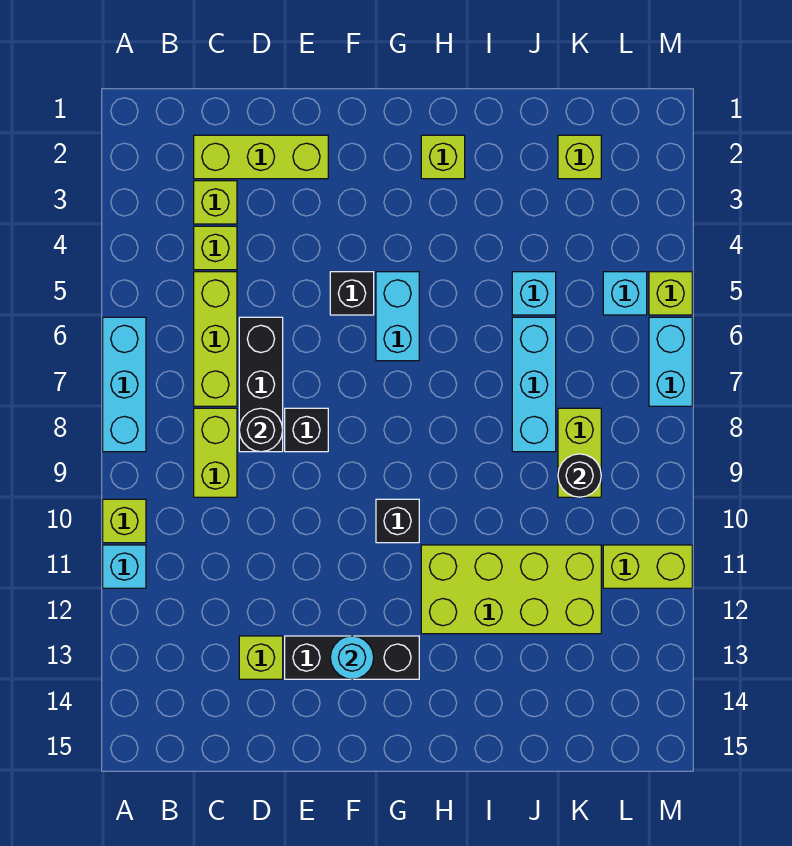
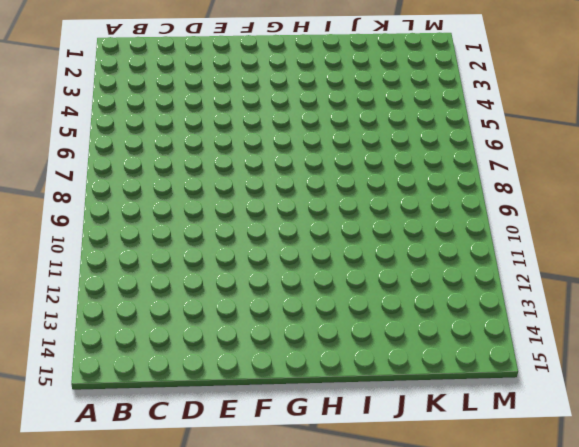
none -> cyan 1x3 brick [103,317,146,452]
none -> lime 1x1 brick [103,499,146,543]
none -> cyan 1x1 brick [103,545,146,588]

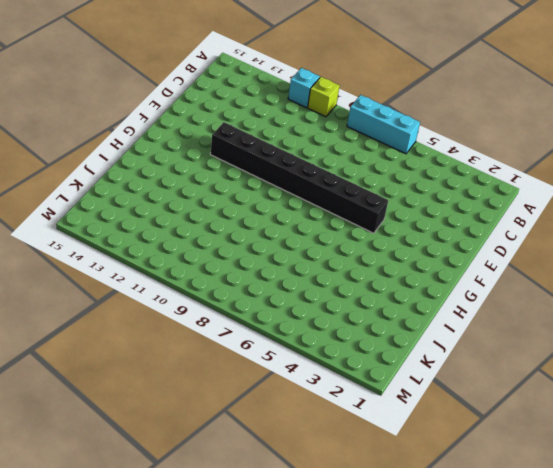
black 1x8 brick [210,122,388,233] -> black 1x1 brick [330,272,374,315]
none -> lime 1x3 brick [194,135,328,179]
none -> lime 1x1 brick [194,181,237,224]
none -> lime 1x1 brick [194,226,237,270]

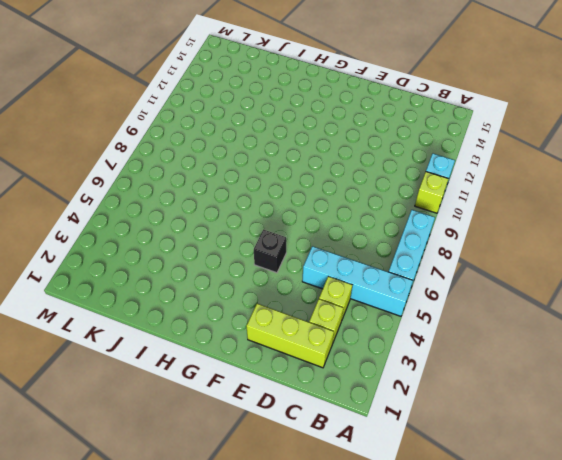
cyan 1x4 brick [302,246,413,316] -> lime 1x3 brick [194,272,237,406]
none -> lime 1x2 brick [194,408,237,497]
none -> black 1x3 brick [239,317,283,452]
none -> lime 1x1 brick [239,636,283,679]

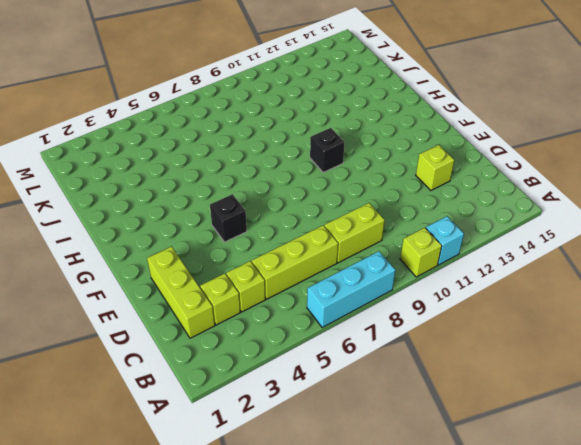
none -> black 1x3 brick [239,317,283,452]
none -> black 1x1 brick [285,408,328,452]
none -> black 1x3 brick [285,636,419,679]

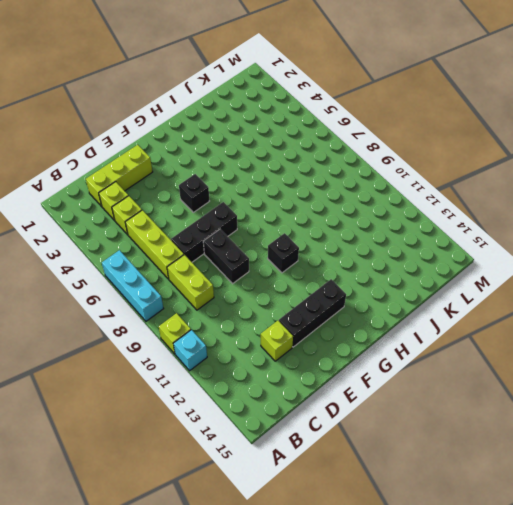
black 1x3 brick [171,202,237,262] -> black 1x3 brick turned to [239,317,283,452]
black 1x2 brick [203,229,249,284] -> black 1x1 brick [285,408,328,452]
none -> cyan 1x2 brick [376,272,419,361]
none -> lime 1x1 brick [421,135,465,179]
none -> lime 2x4 brick [421,545,601,634]

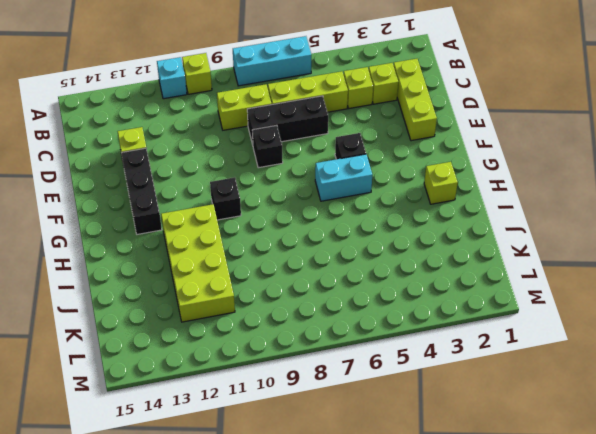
none -> cyan 1x1 brick [512,272,556,315]
none -> cyan 1x3 brick [512,317,556,452]
none -> lime 1x1 brick [558,135,601,179]

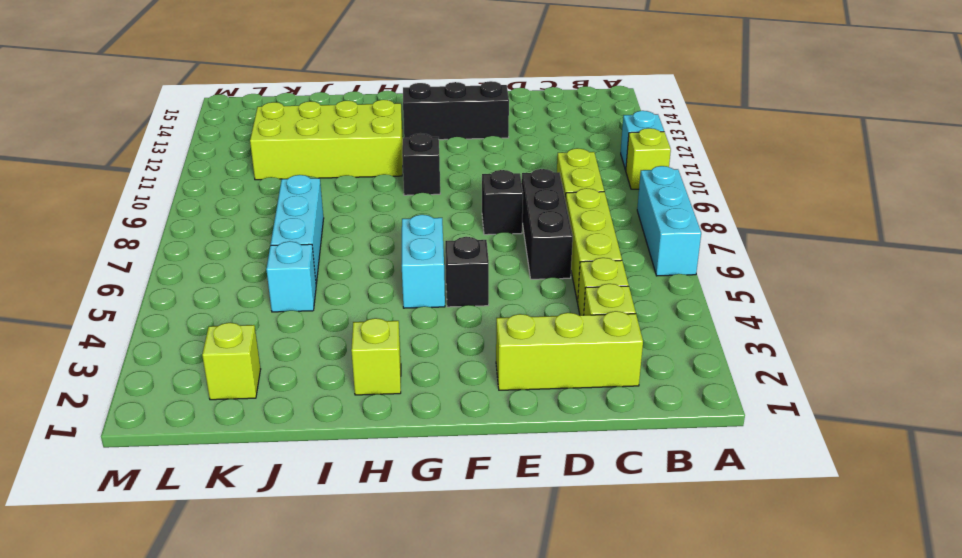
none -> lime 1x1 brick [239,636,283,679]
none -> lime 1x2 brick [558,408,601,497]
none -> cyan 1x1 brick [603,272,647,315]

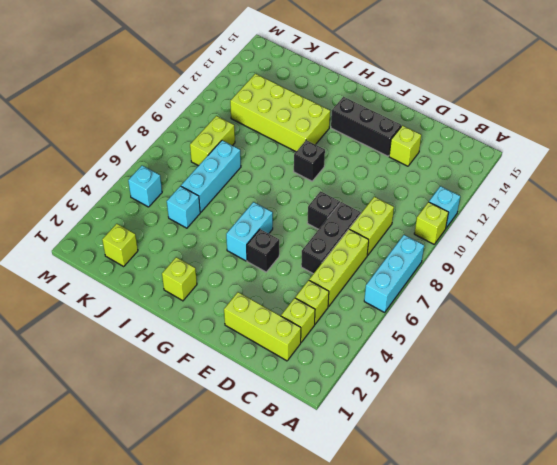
none -> lime 1x2 brick [603,545,692,588]
none -> lime 1x1 brick [649,272,692,315]
none -> cyan 1x2 brick [649,317,692,406]

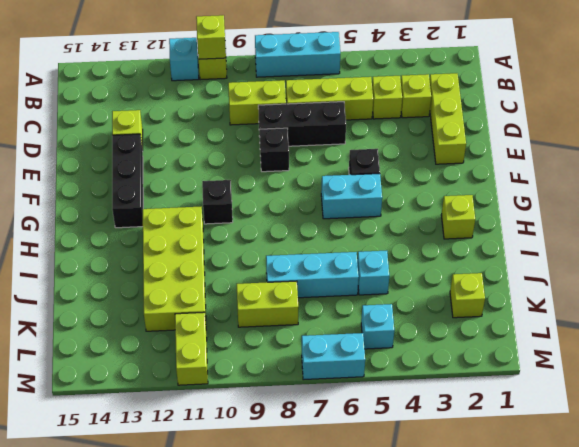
lime 1x1 brick [196,15,226,59] -> lime 1x1 brick moved to [649,272,692,315]
none -> black 1x1 round brick [239,408,283,452]
none -> cyan 1x1 round brick [330,636,374,679]
none -> black 1x1 round brick [558,454,601,497]

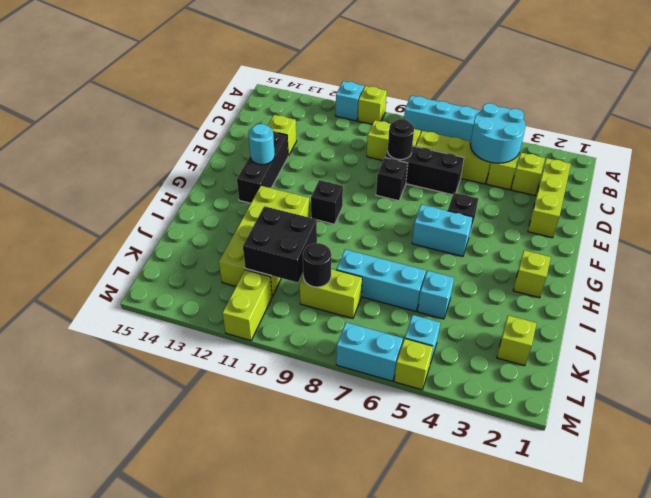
cyan 2x2 round brick [470,103,526,163] -> none
black 2x2 brick [243,206,317,283] -> none

